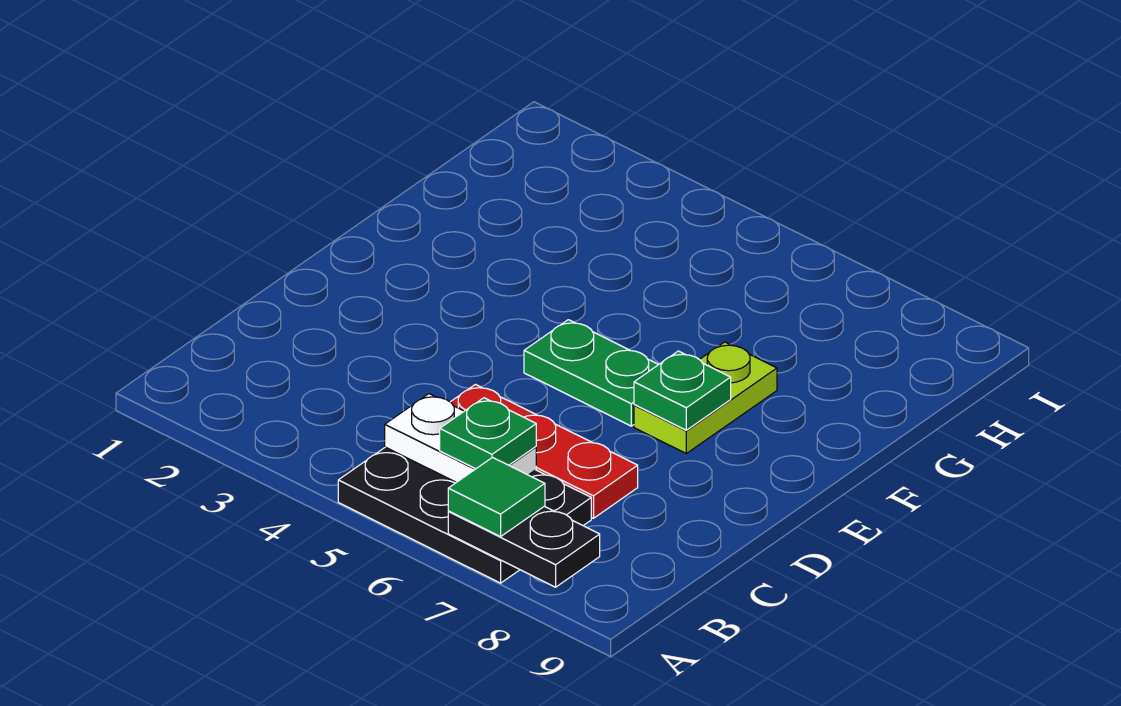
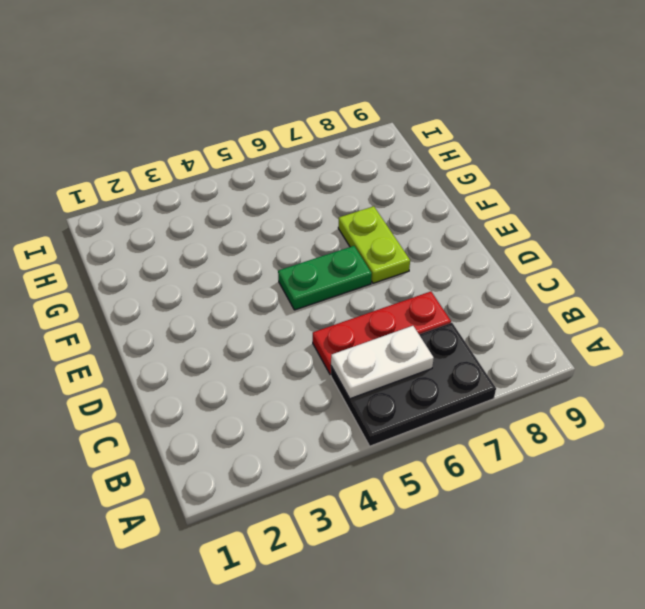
none -> black 1x2 plate [448,506,600,587]
none -> green 1x1 plate [634,351,731,430]

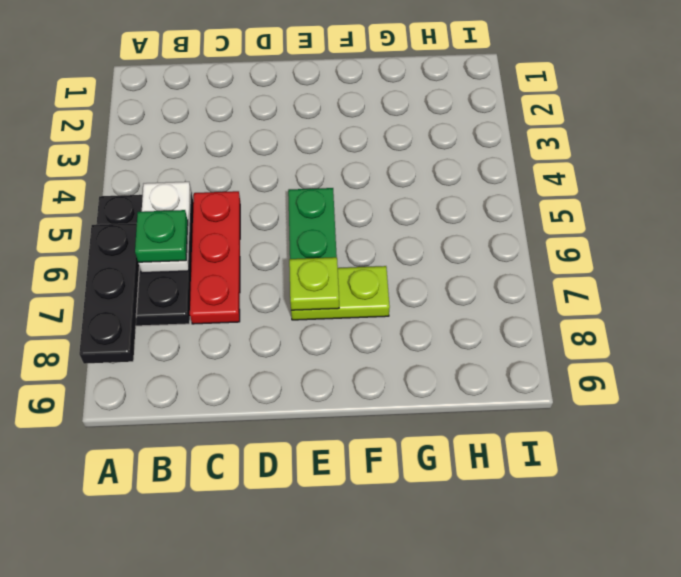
black 1x3 plate [79,223,139,364] -> black 1x2 plate [448,506,600,587]
lime 1x1 plate [289,257,339,310] -> green 1x1 plate [634,351,731,430]
none -> green 1x1 tile [448,458,545,537]

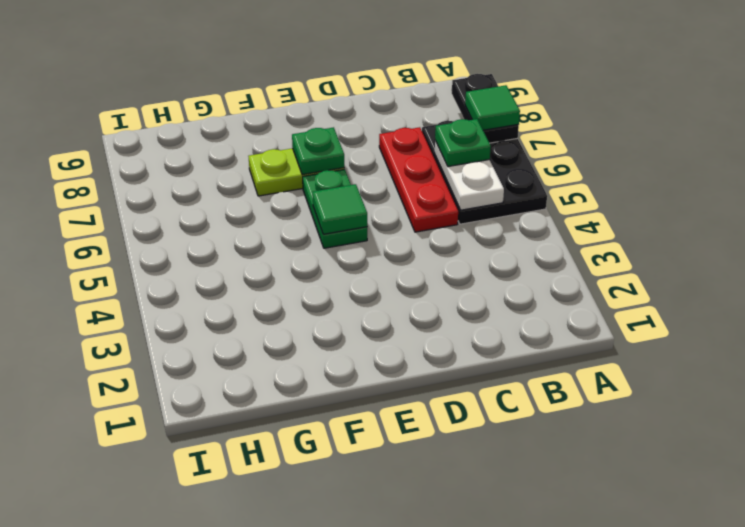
green 1x1 tile [313,184,367,234] -> none

